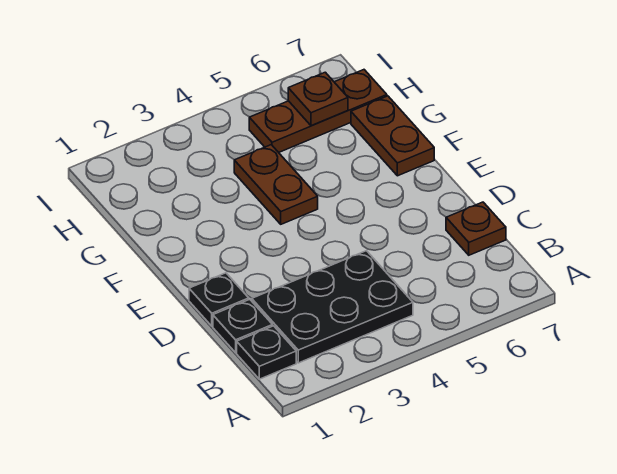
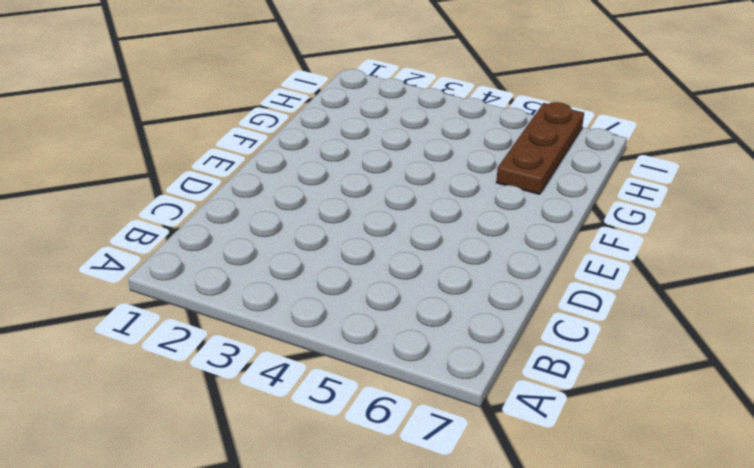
brown 1x3 plate [496,102,584,194] -> brown 1x3 plate turned to [249,70,387,152]
none -> black 1x1 plate [237,326,296,379]
none -> black 2x3 plate [252,251,413,363]

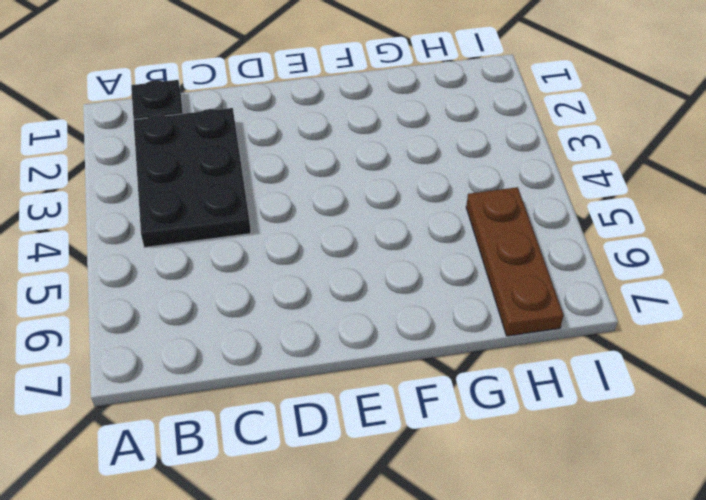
none -> black 1x1 plate [213,299,273,353]
none -> brown 1x1 plate [446,202,506,255]

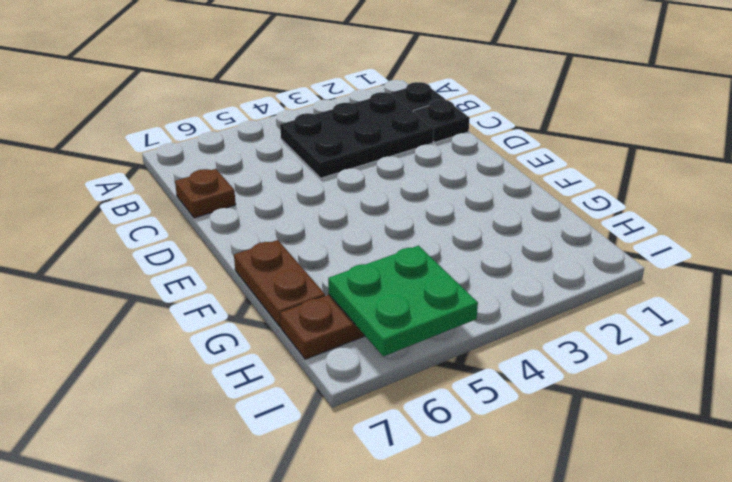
green 2x2 plate [328,246,478,356] -> brown 1x1 plate [288,72,348,126]
none -> black 1x1 plate [189,273,249,326]
none -> brown 1x2 plate [234,145,318,224]

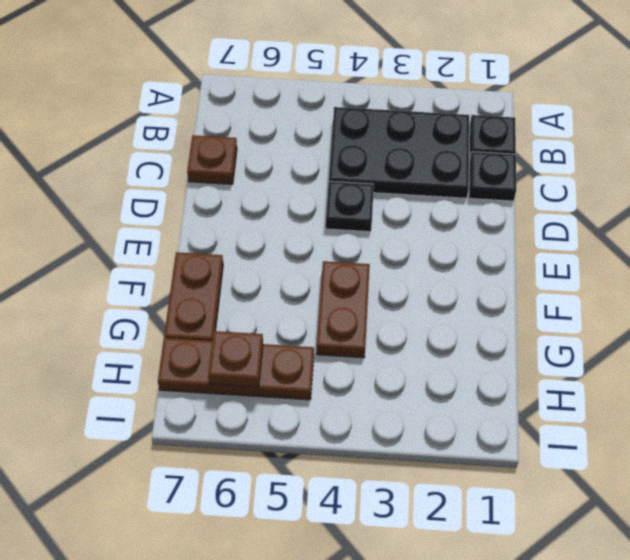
black 1x1 plate [326,181,374,232] -> black 1x1 plate moved to [189,273,249,326]

